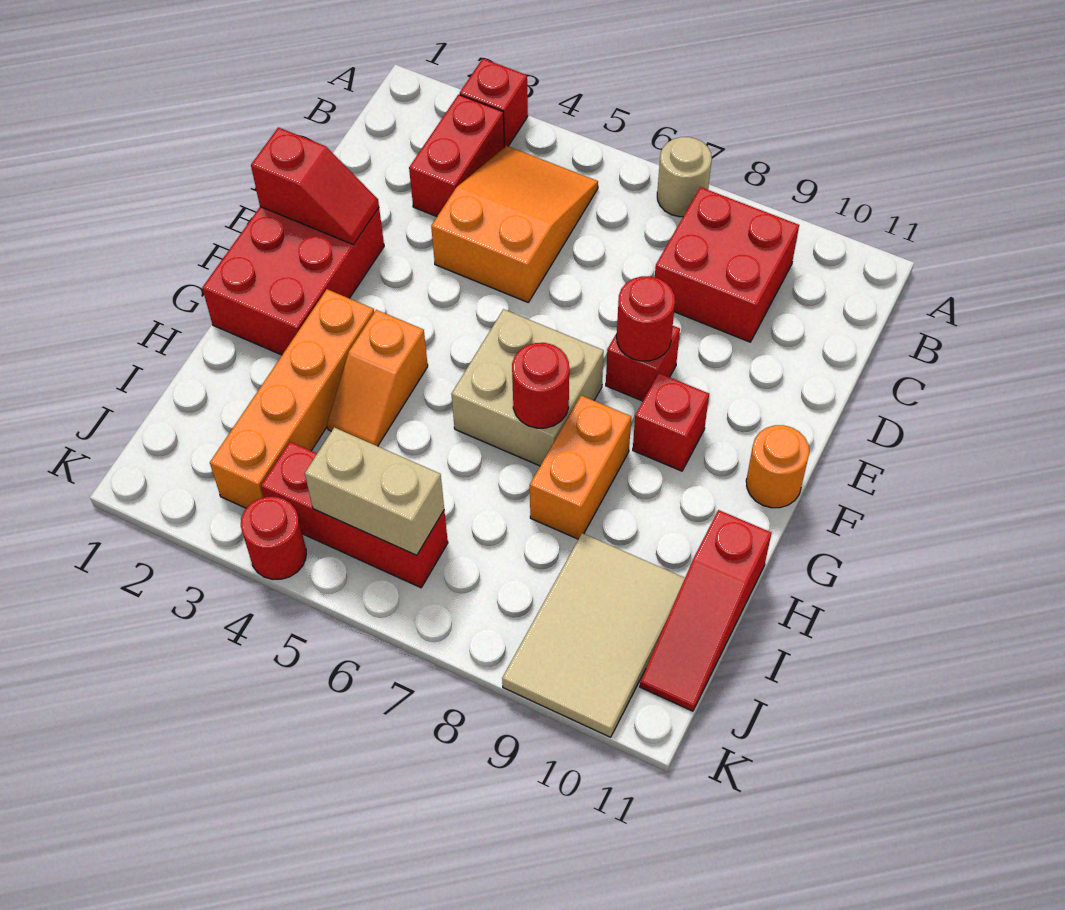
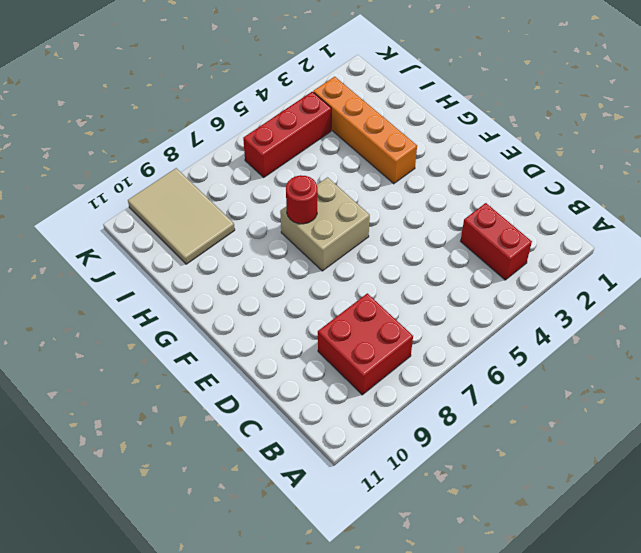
none -> red 1x1 brick [460,59,528,147]
none -> tan 1x1 round brick [657,137,712,217]
none -> orange 2x3 slope [431,146,598,302]

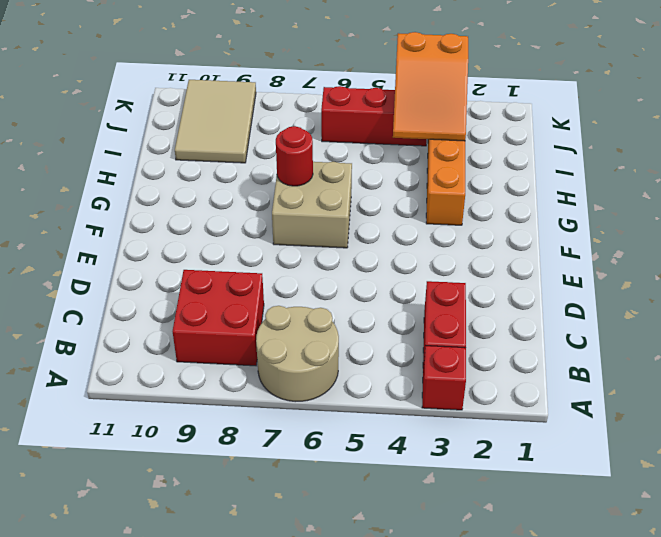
tan 2x2 round brick [256,306,339,402] -> tan 1x1 round brick [657,137,712,217]
orange 2x3 slope [393,32,468,141] -> orange 2x3 slope moved to [431,146,598,302]
none -> red 2x3 brick [202,207,384,355]
none -> red 1x1 brick [606,326,680,401]
none -> red 1x1 brick [633,373,709,471]

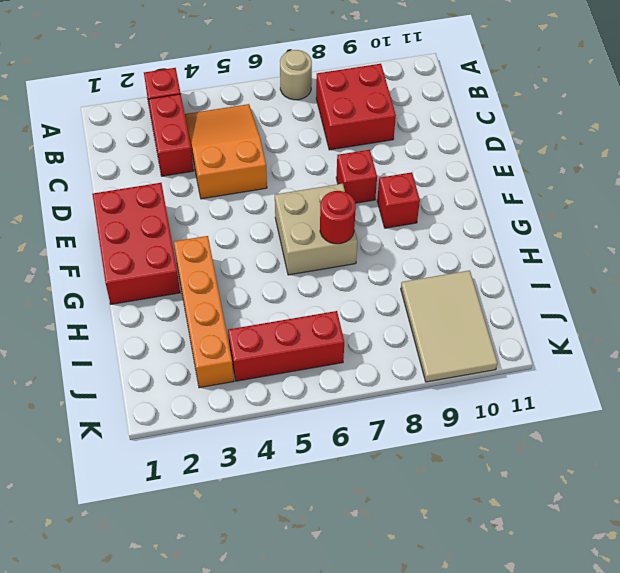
none -> orange 1x1 round brick [746,425,809,508]
none -> orange 1x2 slope [327,310,428,446]
none -> orange 1x2 brick [530,395,631,539]

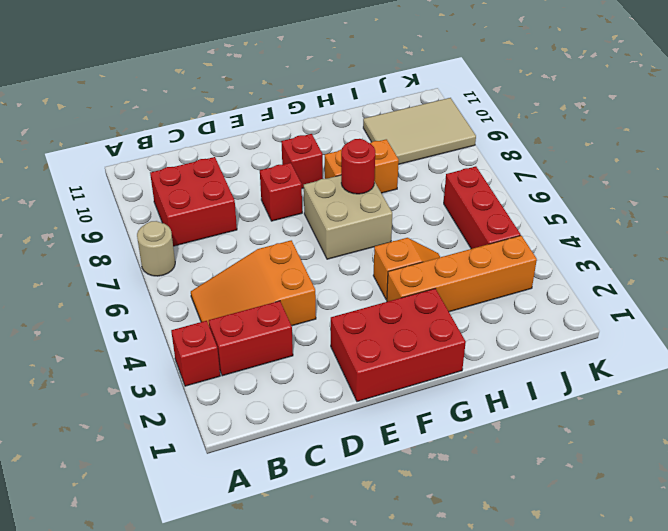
none -> orange 1x1 round brick [746,425,809,508]
none -> red 1x3 slope [640,510,771,711]
none -> red 1x1 round brick [241,497,306,580]

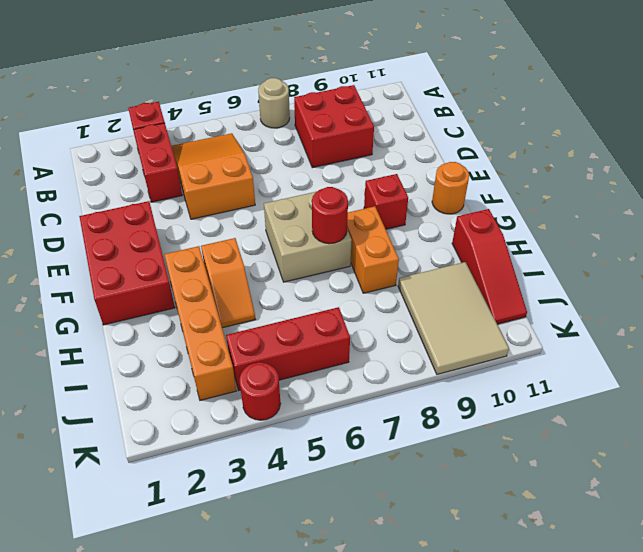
none -> red 1x1 brick [606,326,680,401]
none -> red 1x2 slope [251,127,379,244]
none -> red 1x1 round brick [617,276,675,361]

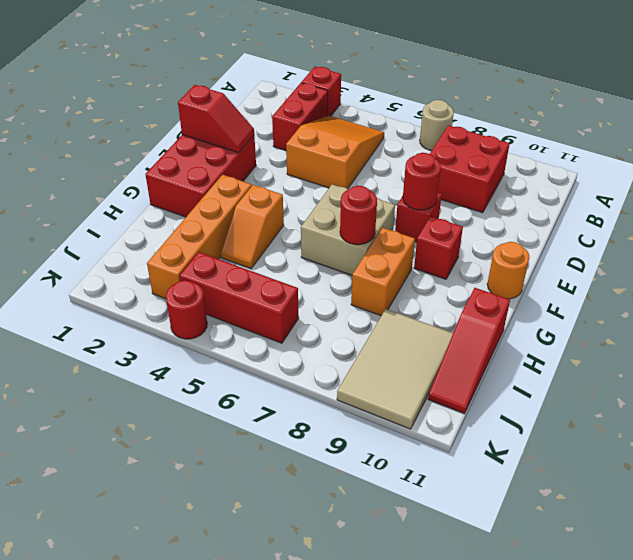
none -> tan 1x2 brick [305,427,444,555]

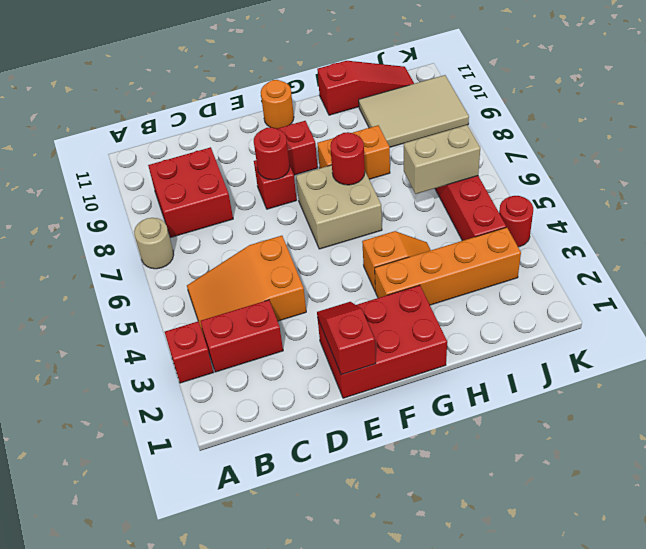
tan 1x2 brick [404,125,480,194] -> tan 1x2 brick turned to [305,427,444,555]

